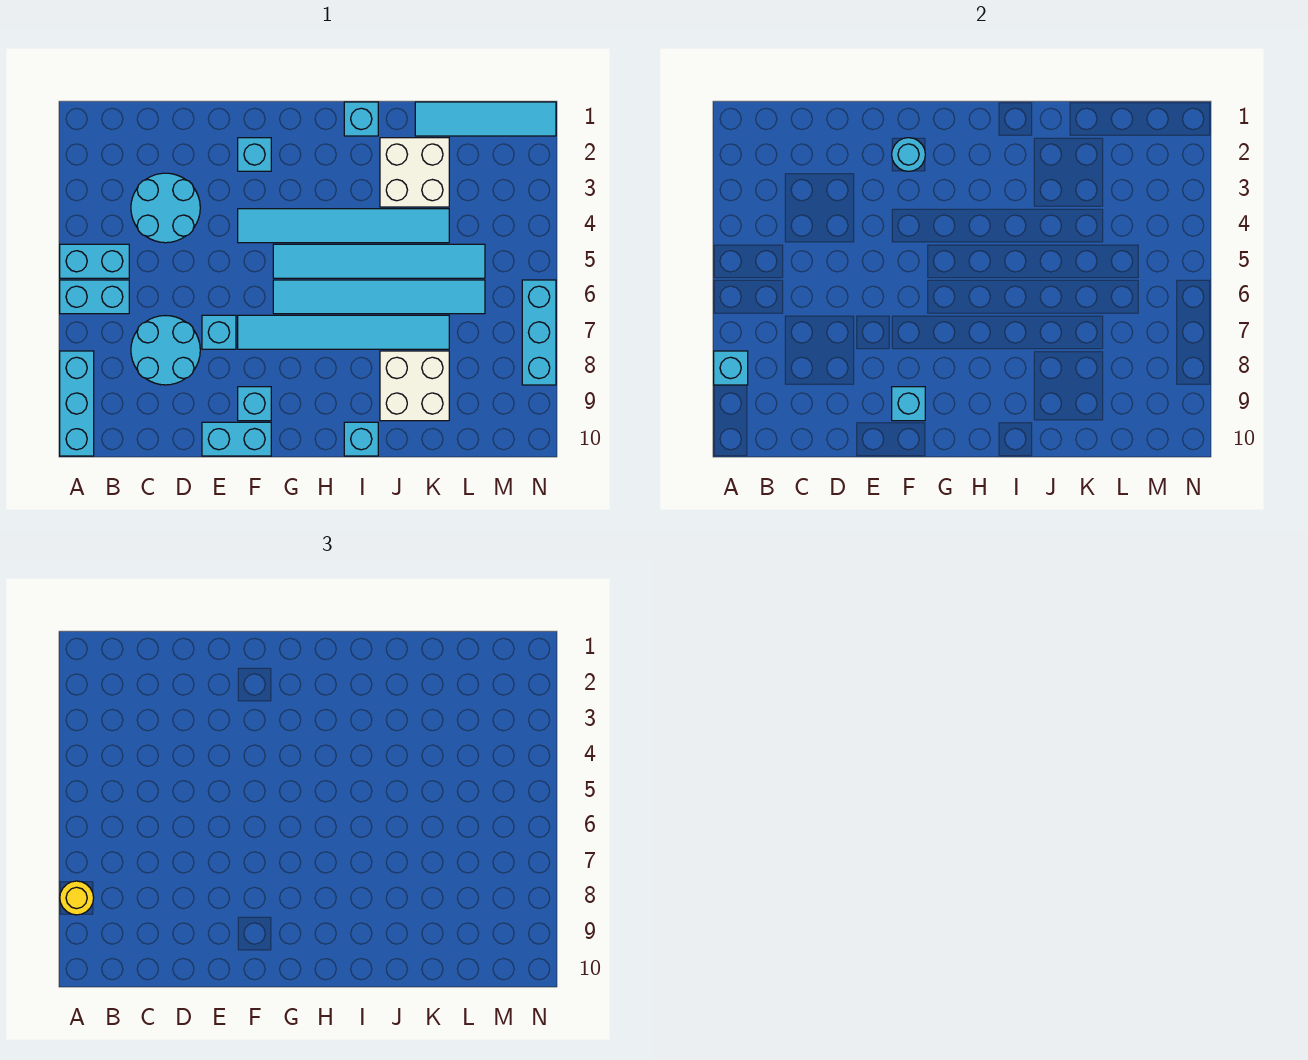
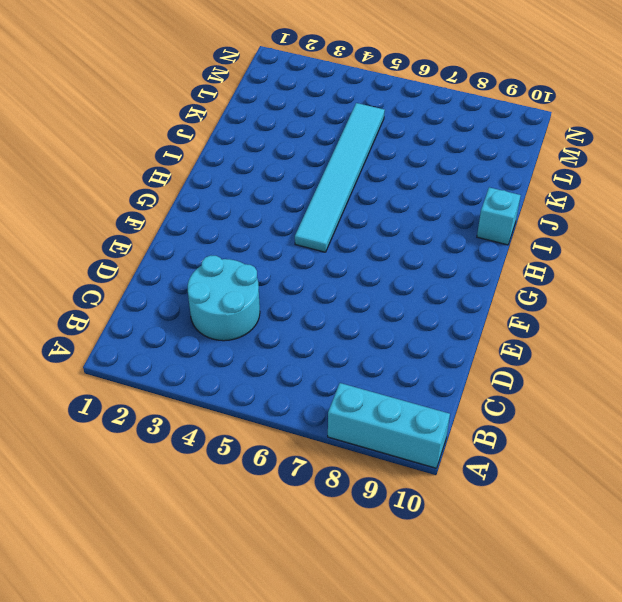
none -> cyan 1x2 brick [60,244,129,278]
none -> cyan 1x2 brick [60,280,129,314]
none -> cyan 2x2 round brick [131,316,200,385]

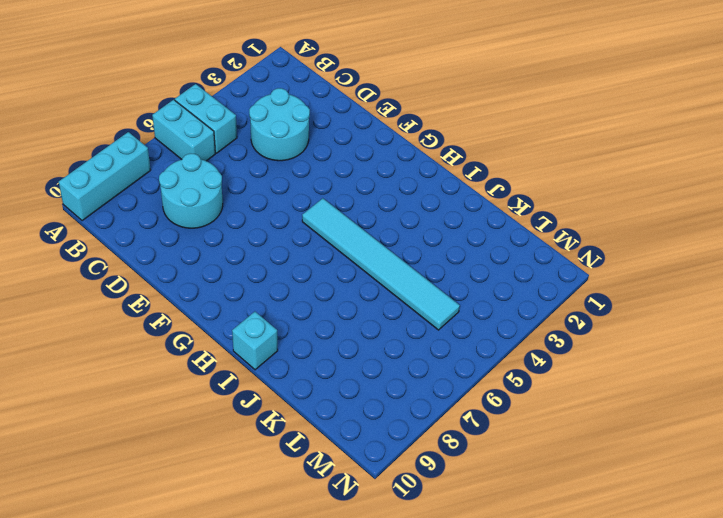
none -> cyan 1x1 brick [202,315,236,349]
none -> cyan 1x2 brick [202,422,271,456]
none -> cyan 1x1 brick [238,138,271,171]

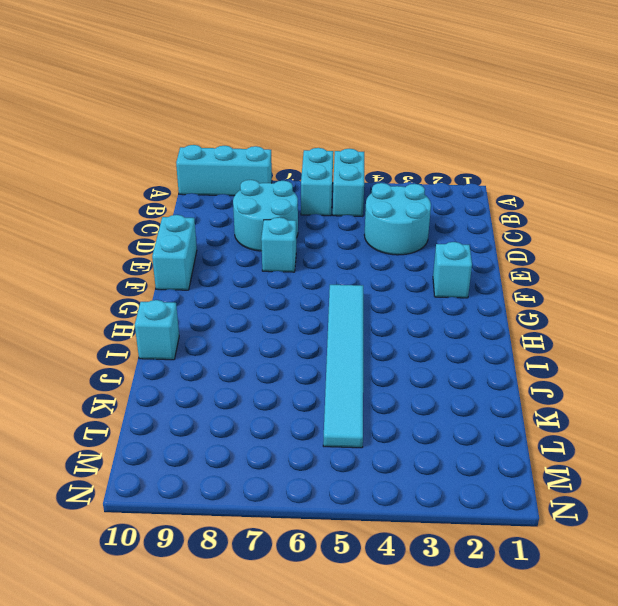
none -> cyan 1x6 tile [238,209,449,243]
none -> cyan 1x6 tile [238,315,449,349]
none -> cyan 1x1 brick [238,387,271,421]

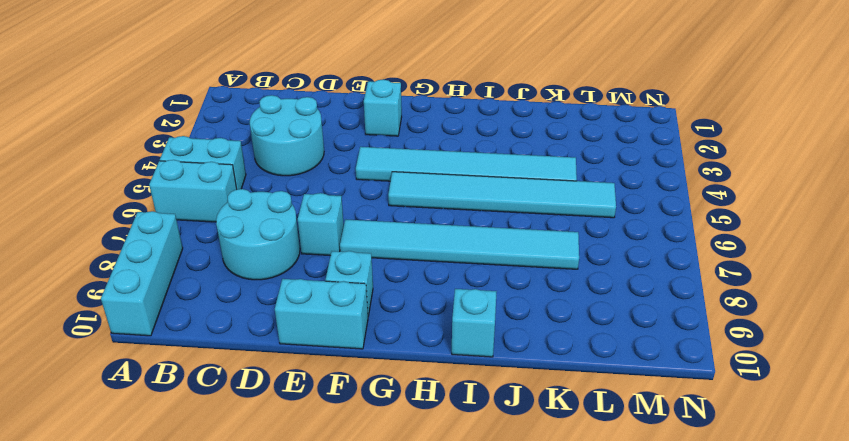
none -> cyan 1x6 tile [273,280,485,314]
none -> cyan 1x1 brick [344,102,378,136]
none -> white 2x2 brick [380,138,449,207]

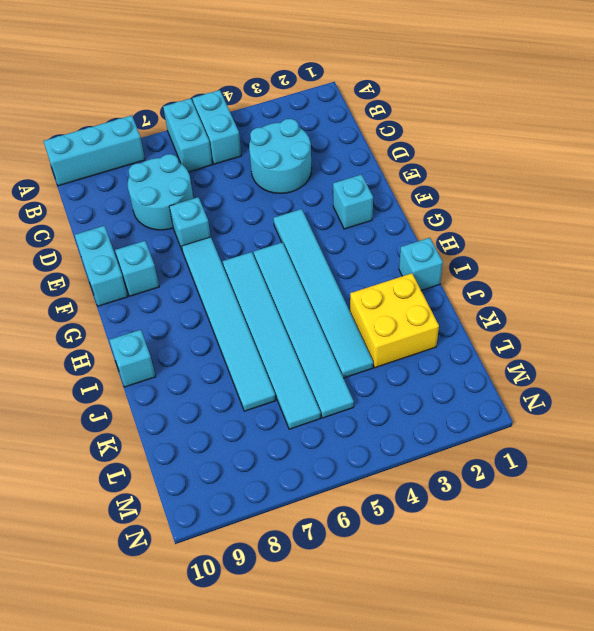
yellow 2x2 brick [350,273,439,368] -> white 2x2 brick [380,138,449,207]
none -> white 2x2 brick [380,351,449,421]
none -> cyan 1x4 tile [415,102,556,136]
none -> cyan 1x3 brick [522,280,556,385]

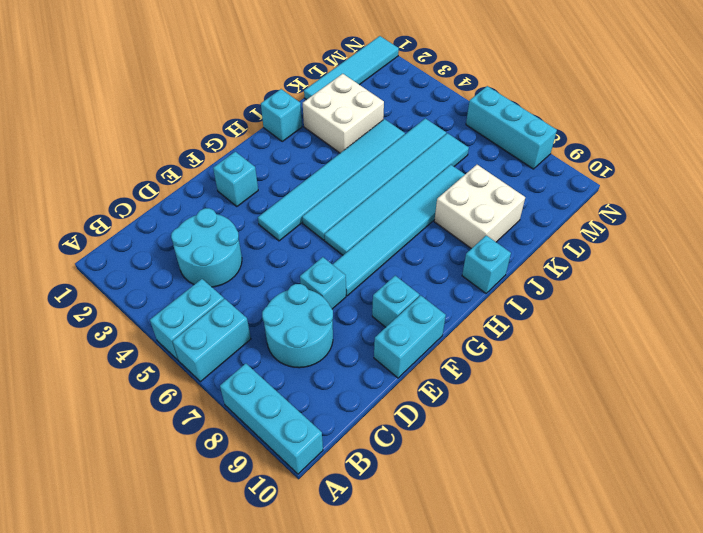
none -> cyan 1x1 brick [714,351,748,385]
none -> cyan 1x1 round brick [892,138,925,171]
none -> cyan 1x1 brick [892,387,925,421]

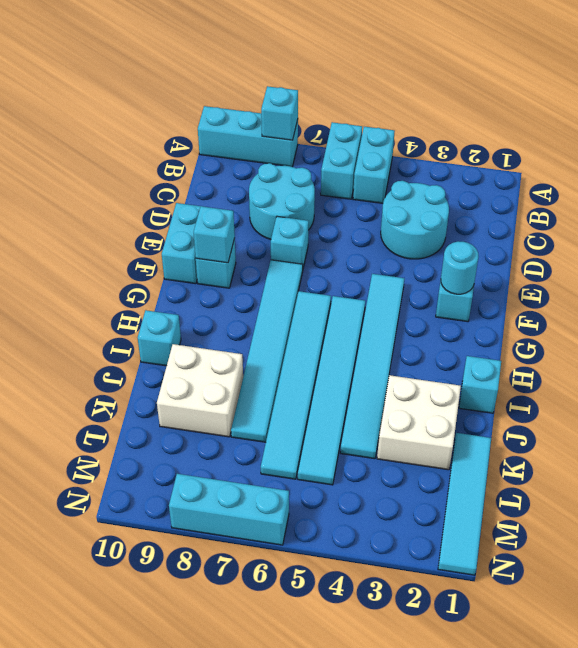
none -> yellow 1x1 round brick [60,881,94,915]

